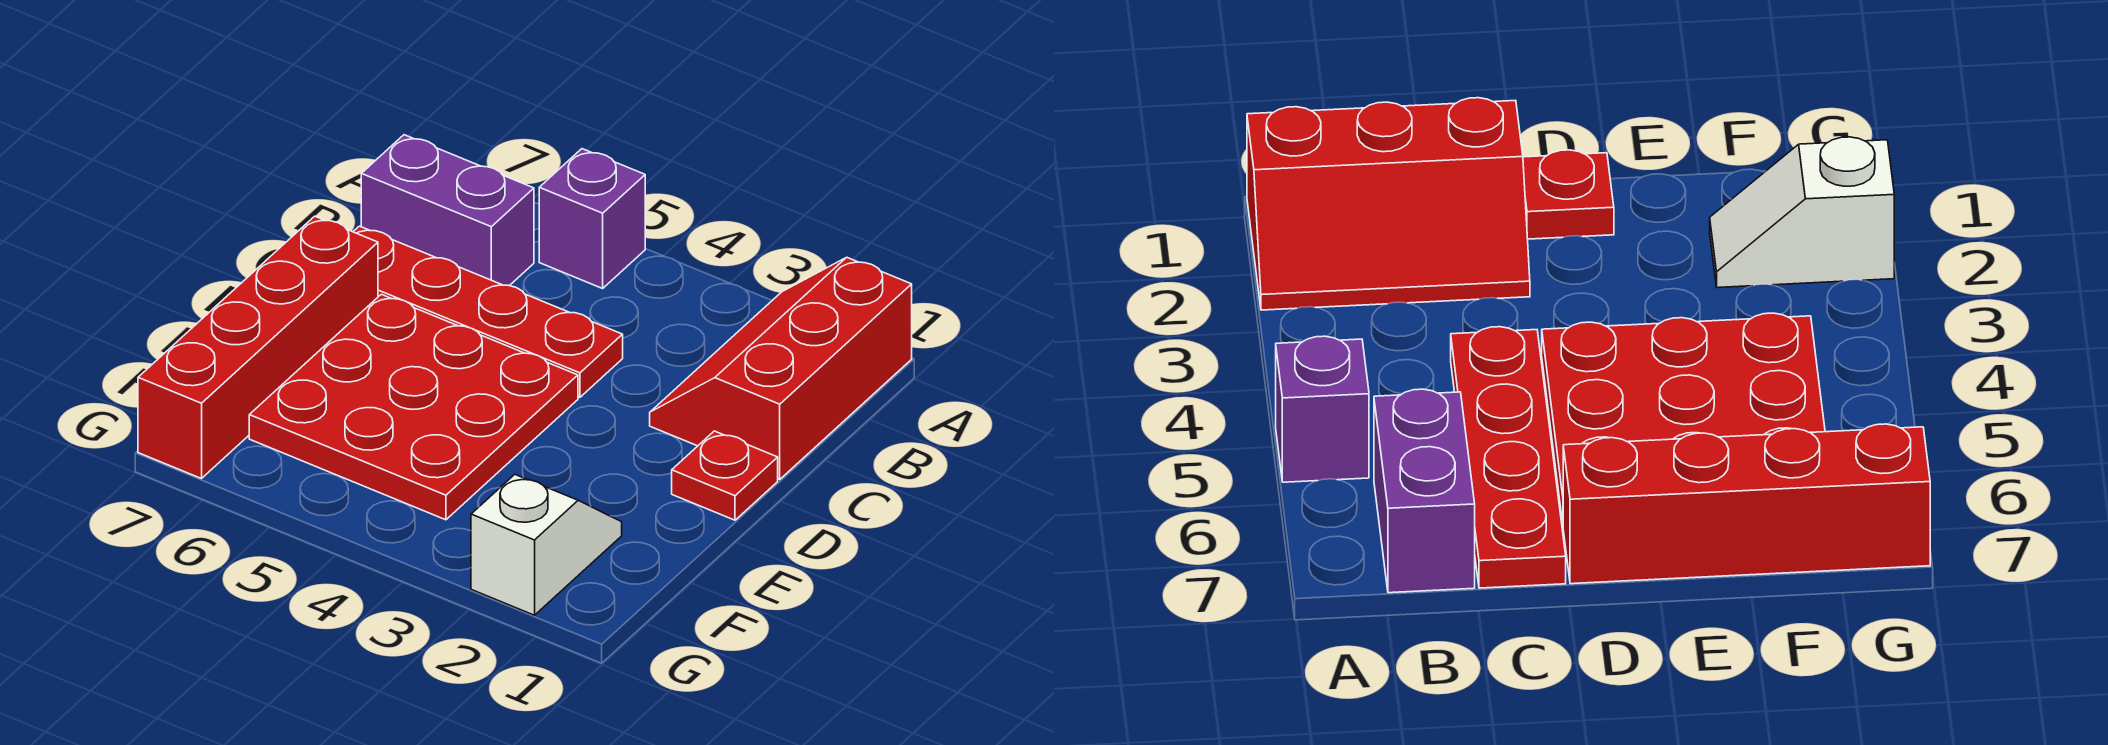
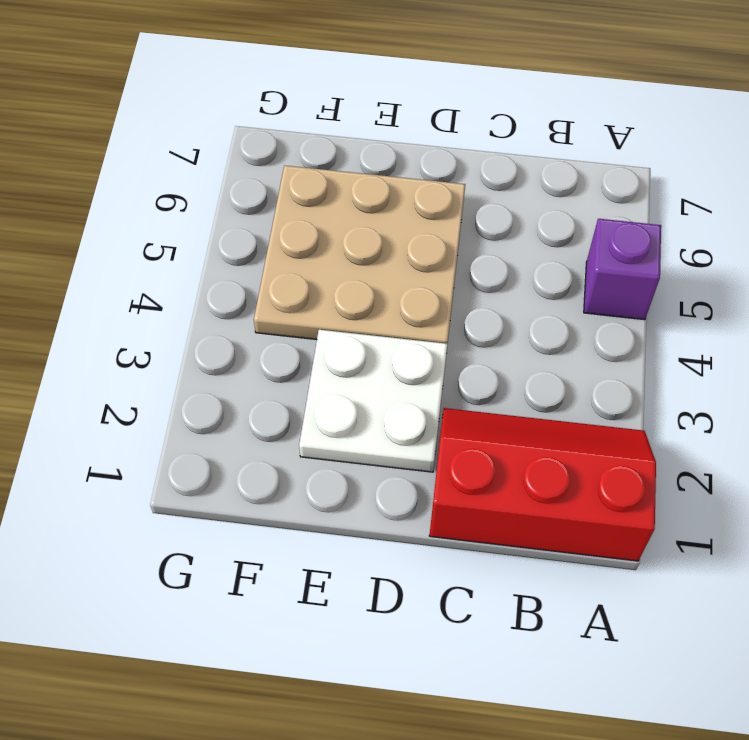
white 2x2 plate [299,330,447,472] -> none
tan 3x3 plate [254,166,465,344] -> red 3x3 plate [249,294,578,520]
none -> purple 1x2 brick [361,135,534,286]
none -> red 1x4 plate [353,226,623,397]

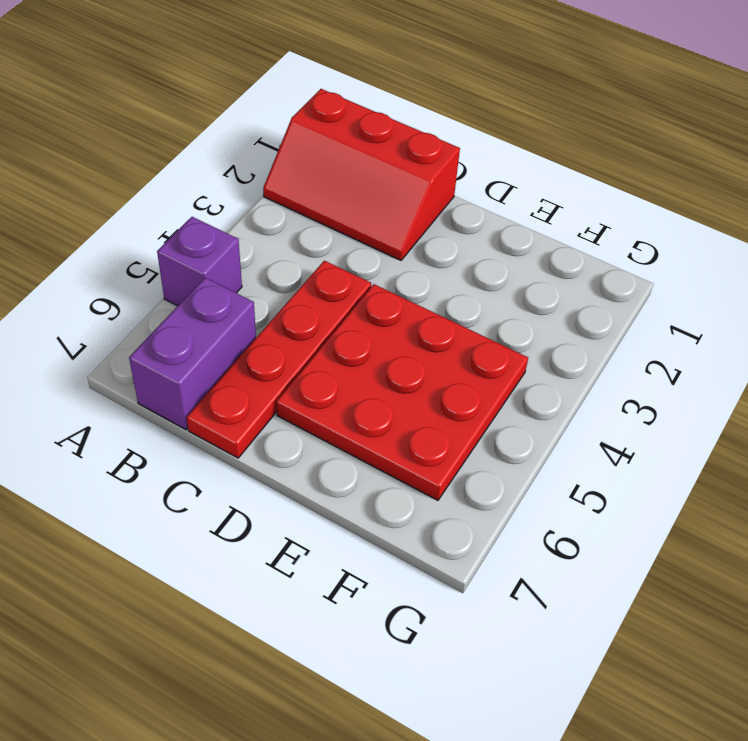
none -> red 1x1 plate [672,431,778,520]
none -> red 1x4 brick [138,216,378,479]

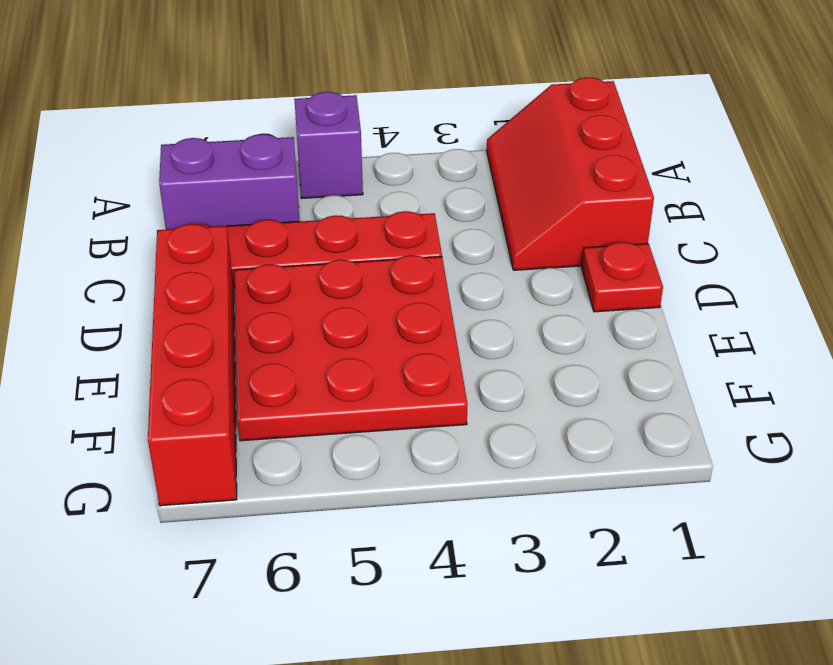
none -> white 1x2 slope [471,474,622,615]

